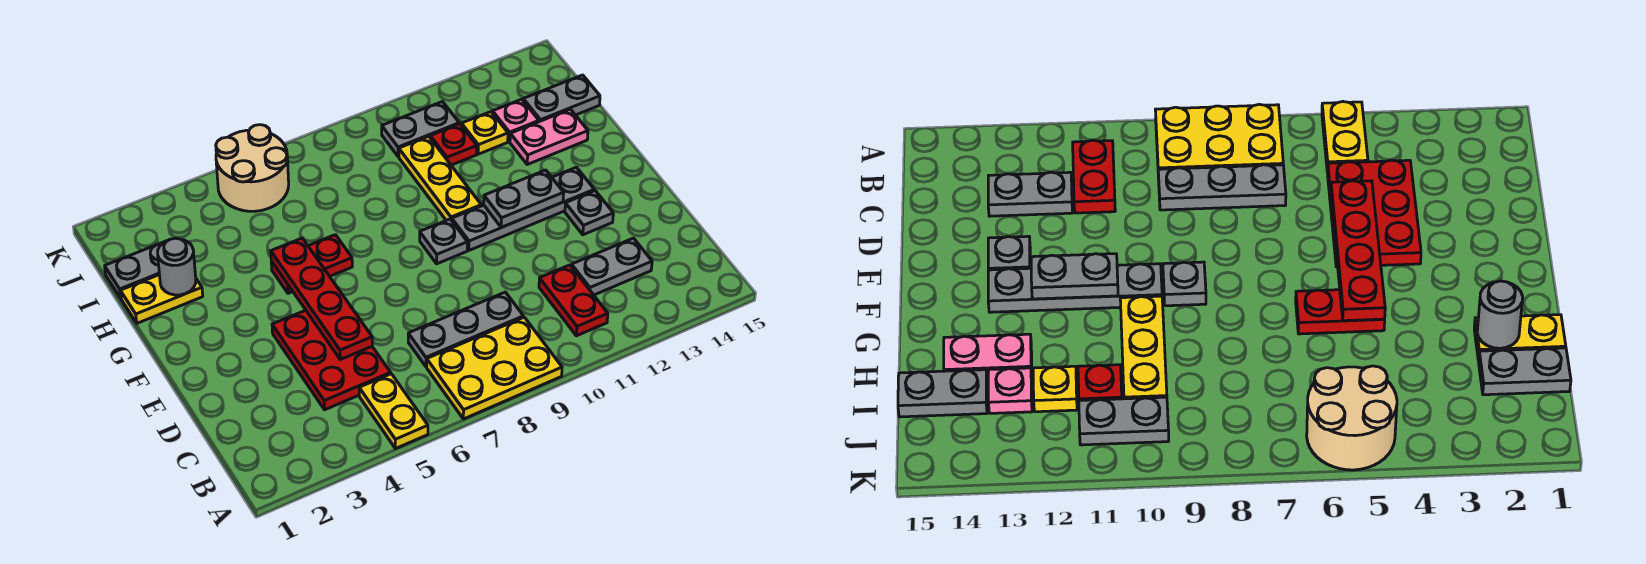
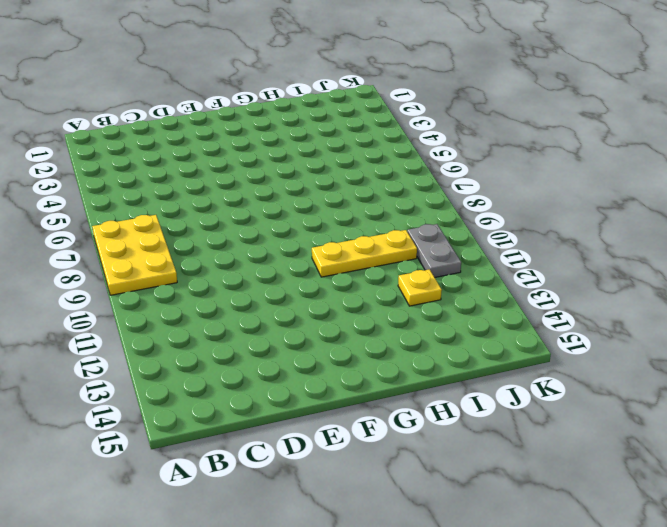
none -> yellow 1x2 plate [359,374,428,449]
none -> red 1x2 plate [539,265,608,336]
none -> red 2x3 plate [272,310,391,410]

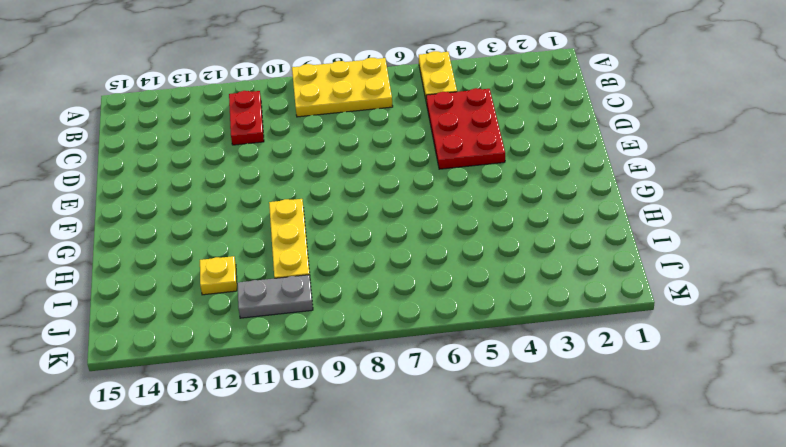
none -> grey 1x3 plate [408,292,523,367]
none -> grey 1x2 plate [571,238,652,295]
none -> grey 1x1 plate [565,191,613,235]

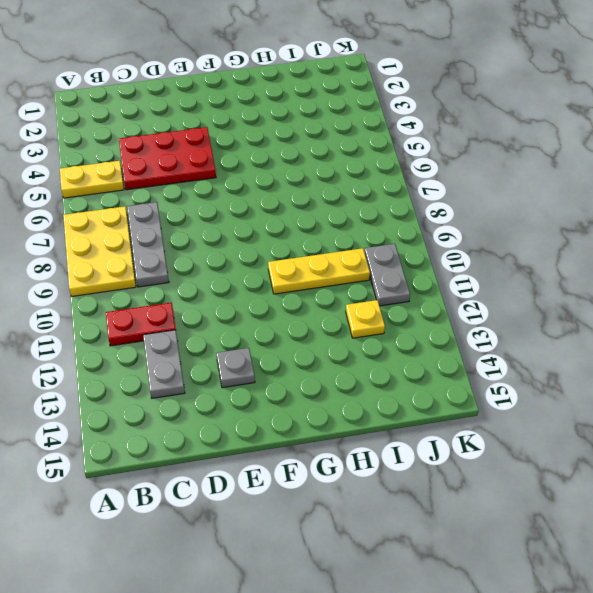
none -> grey 1x1 plate [420,219,468,264]
none -> grey 1x4 plate [452,167,594,250]
none -> red 1x2 plate [271,235,352,293]

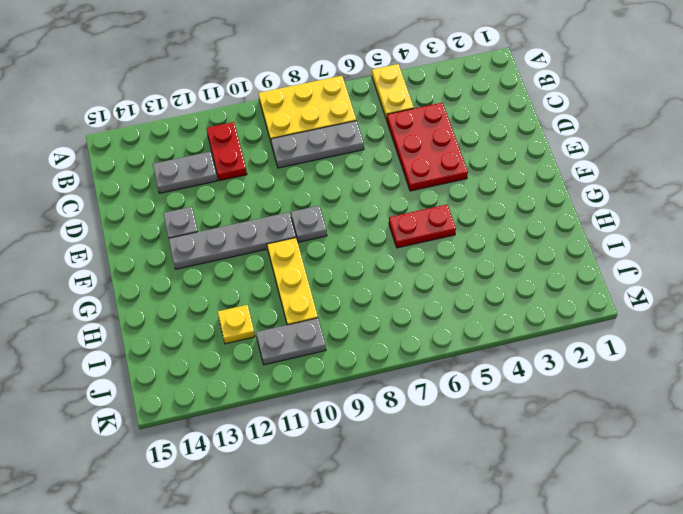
none -> yellow 1x2 plate [121,275,203,323]
none -> pink 1x2 plate [510,109,588,164]
none -> grey 1x2 plate [105,242,164,298]

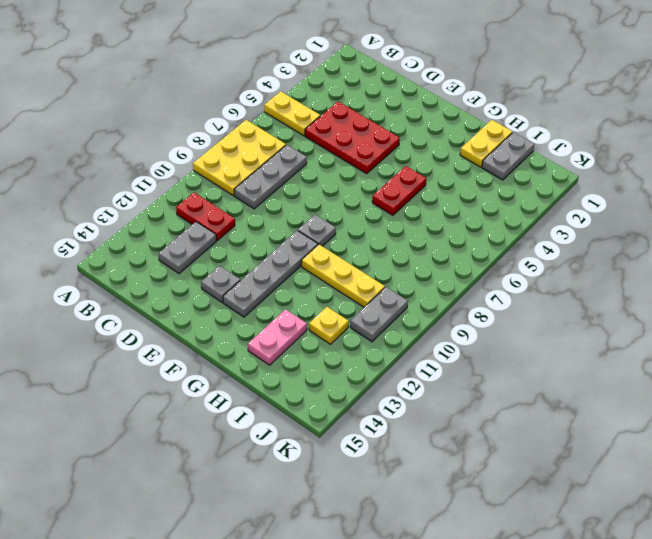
none -> red 1x1 plate [430,124,477,165]
none -> pink 1x1 plate [493,99,539,142]
none -> grey 1x2 plate [523,75,600,122]

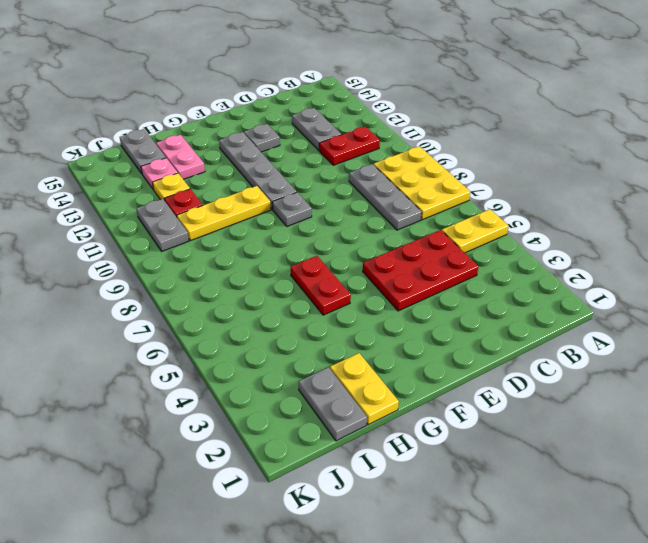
none -> tan 2x2 round brick [216,125,289,211]
none -> red 1x4 plate [271,238,372,359]
none -> grey 1x2 plate [484,170,564,227]

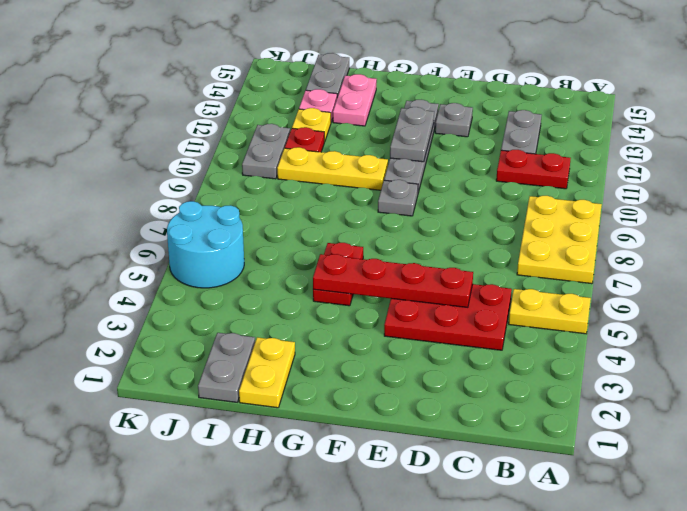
cyan 2x2 round brick [167,201,244,288] -> tan 2x2 round brick [216,125,289,211]
none -> grey 1x3 plate [408,292,523,367]
none -> grey 1x1 round brick [158,238,196,295]

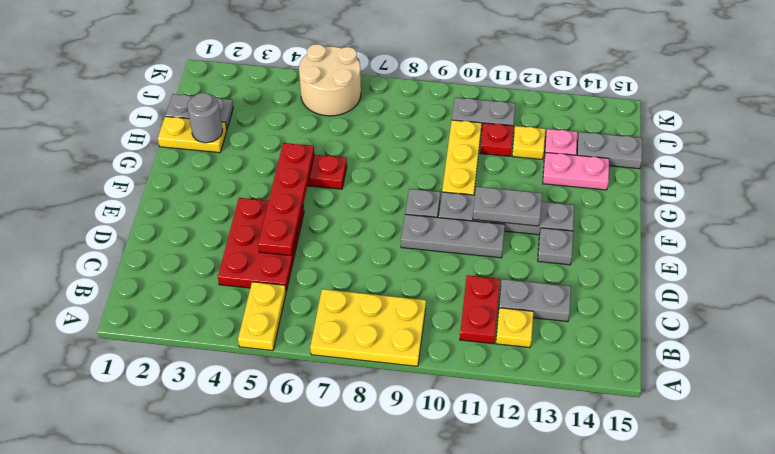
yellow 1x1 plate [496,308,533,348] -> none
grey 1x3 plate [401,214,505,258] -> grey 1x3 plate moved to [408,292,523,367]

